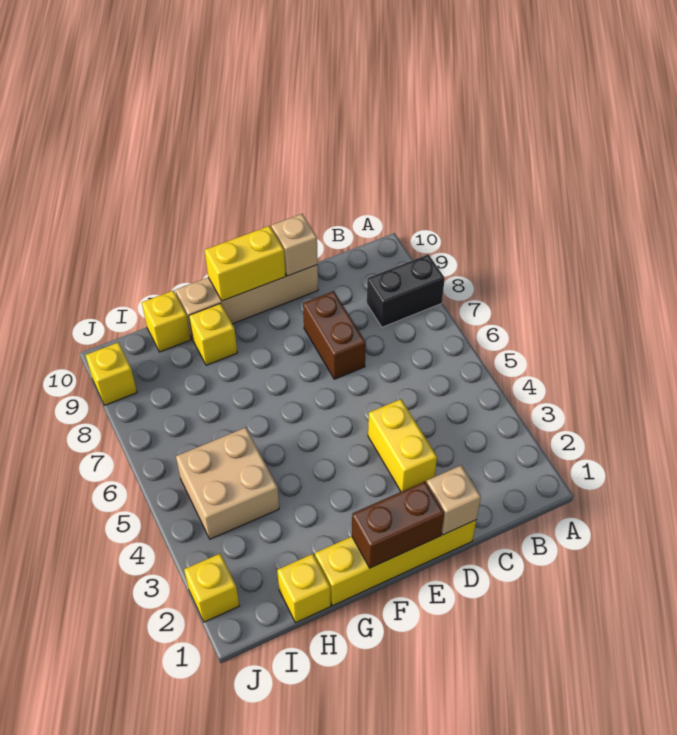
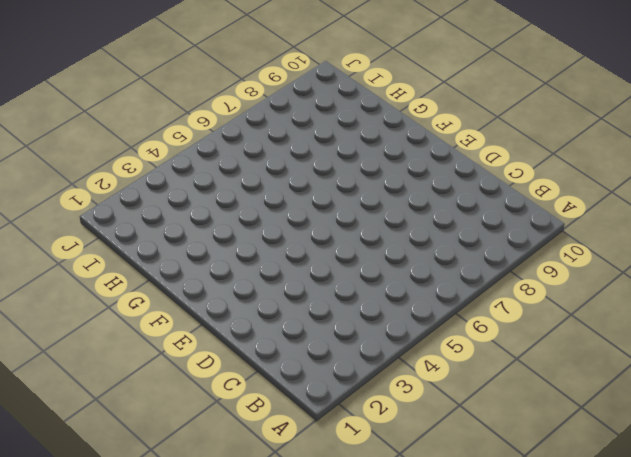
none -> black 1x2 brick [367,254,445,327]
none -> yellow 1x4 brick [315,520,476,606]
none -> yellow 1x2 brick [368,399,437,492]

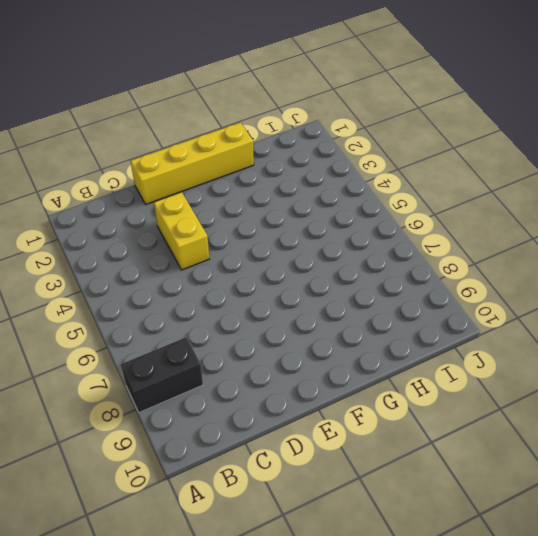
none -> brown 1x2 brick [303,291,366,379]
none -> tan 1x4 brick [175,265,318,339]
none -> yellow 1x1 brick [189,303,237,365]

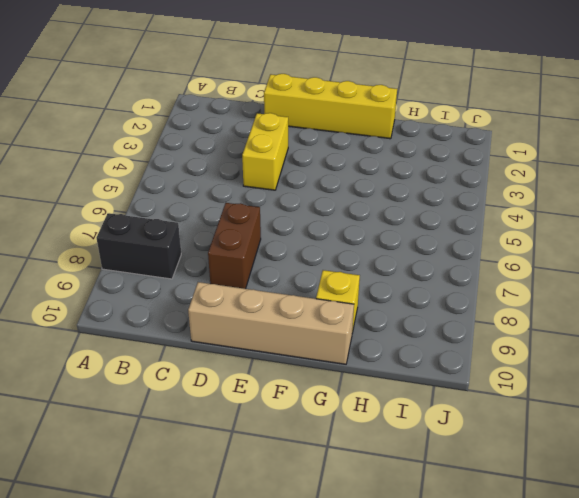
none -> yellow 1x1 brick [277,554,331,623]
none -> tan 2x2 brick [176,428,279,539]
none -> yellow 1x1 brick [142,290,191,352]

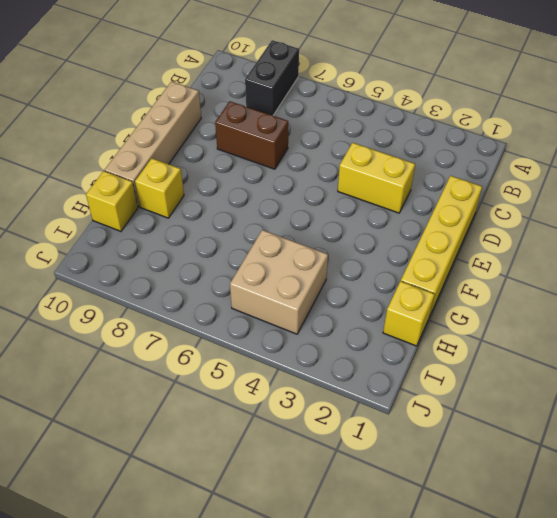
none -> yellow 1x1 brick [184,554,239,622]
none -> yellow 1x1 brick [85,342,137,405]
none -> tan 1x1 brick [426,465,481,535]

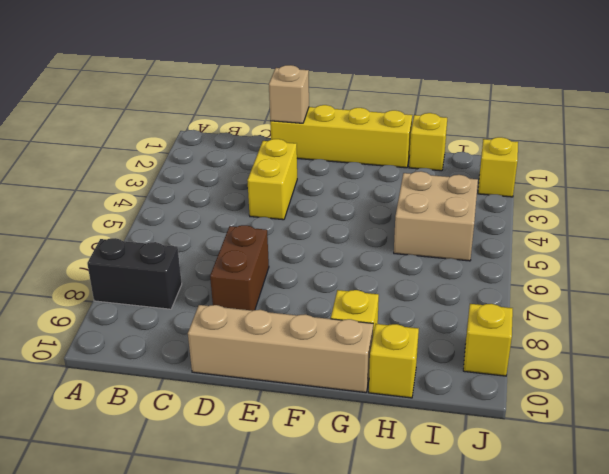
none -> tan 1x1 brick [271,214,318,276]
none -> brown 1x2 brick [352,481,444,568]
none -> yellow 1x2 brick [205,226,286,301]

